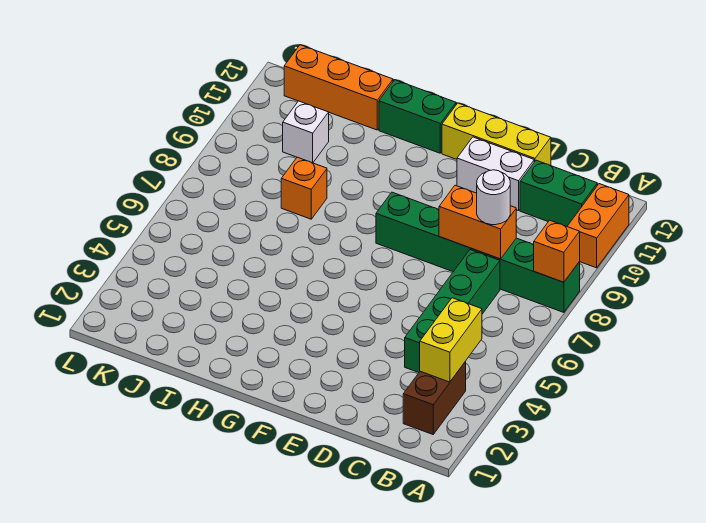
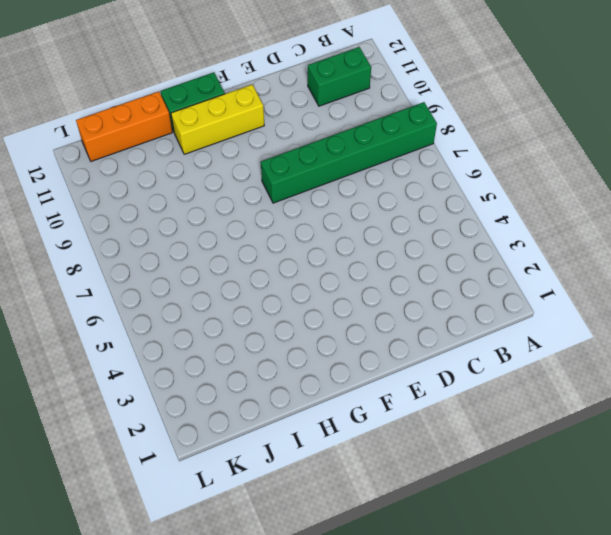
yellow 1x3 brick [171,85,264,154] -> yellow 1x3 brick moved to [442,103,551,166]
none -> orange 1x2 brick [567,184,629,268]
none -> brown 1x2 brick [403,362,466,434]
none -> green 1x4 brick [405,250,500,372]

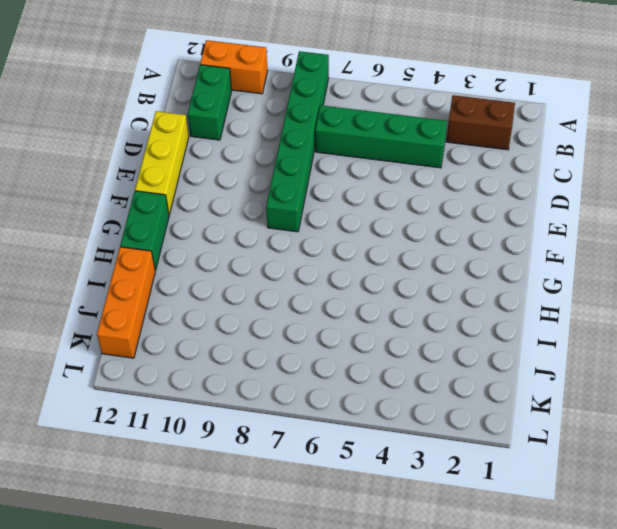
none -> white 1x2 brick [457,137,534,211]
none -> orange 1x1 brick [281,157,327,219]
none -> white 1x1 brick [283,101,329,163]

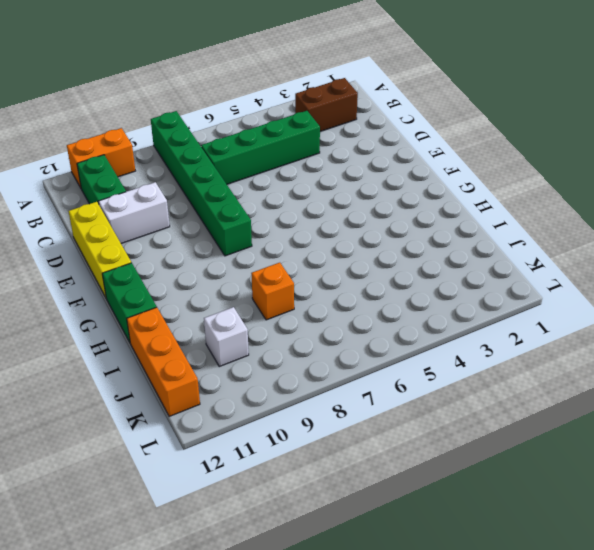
white 1x2 brick [99,182,170,244] -> white 1x2 brick turned to [457,137,534,211]
none -> orange 1x1 brick [534,220,580,282]
none -> yellow 1x2 brick [420,298,482,382]
none -> orange 1x2 brick [439,185,516,259]

